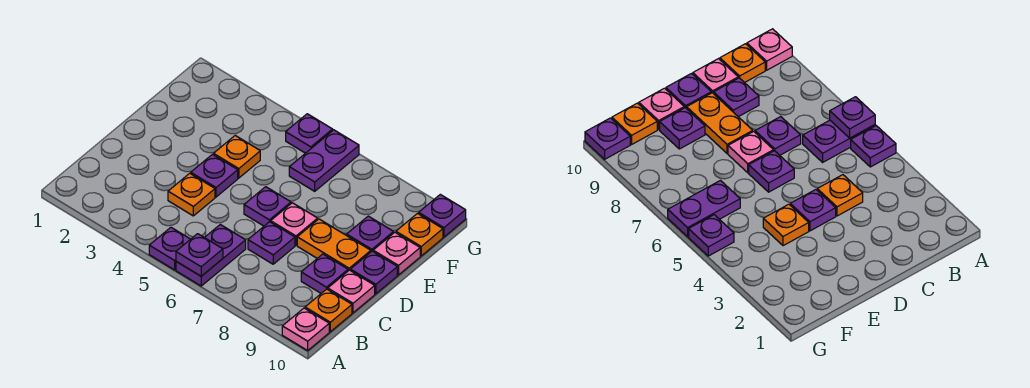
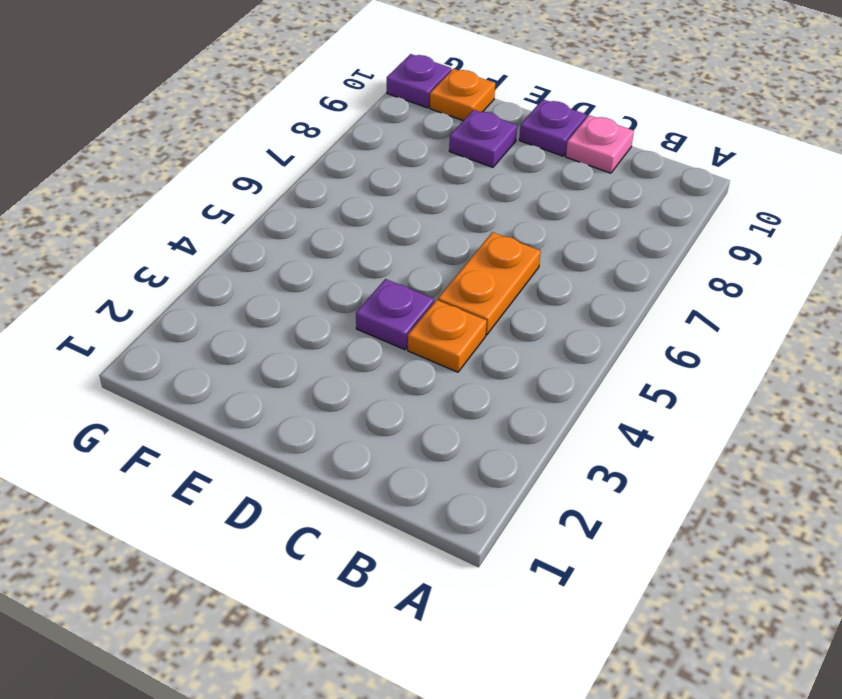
orange 1x2 plate [438,232,541,335] -> orange 1x2 plate moved to [297,219,371,271]
none -> purple 1x1 plate [149,228,190,270]
none -> purple 1x2 plate [176,225,246,286]
none -> pink 1x1 plate [282,308,329,350]

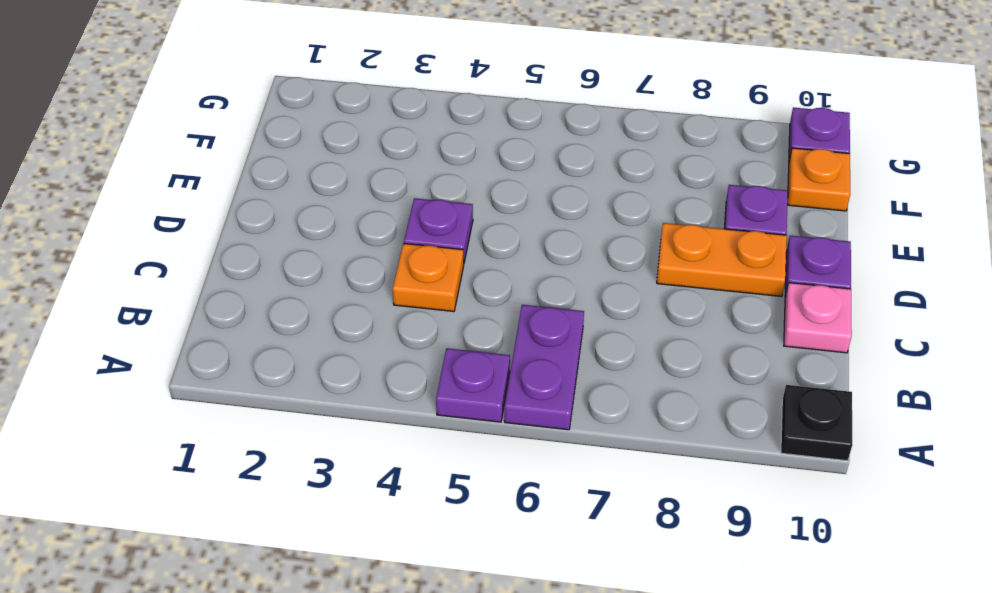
black 1x1 plate [781,385,852,461] -> pink 1x1 plate [282,308,329,350]
none -> orange 1x1 plate [305,289,352,332]
none -> purple 1x1 plate [248,222,295,264]
none -> purple 1x1 plate [301,254,348,293]

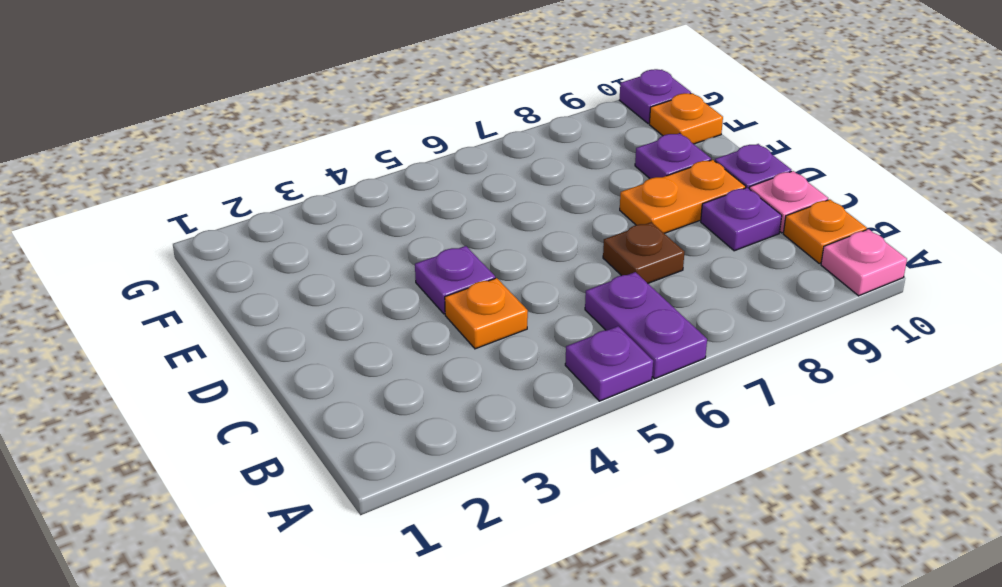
brown 1x1 plate [603,222,684,283] -> purple 1x1 plate [248,222,295,264]
none -> purple 1x1 plate [244,187,291,226]
none -> pink 1x1 plate [271,203,318,245]
none -> orange 1x1 plate [214,136,260,178]

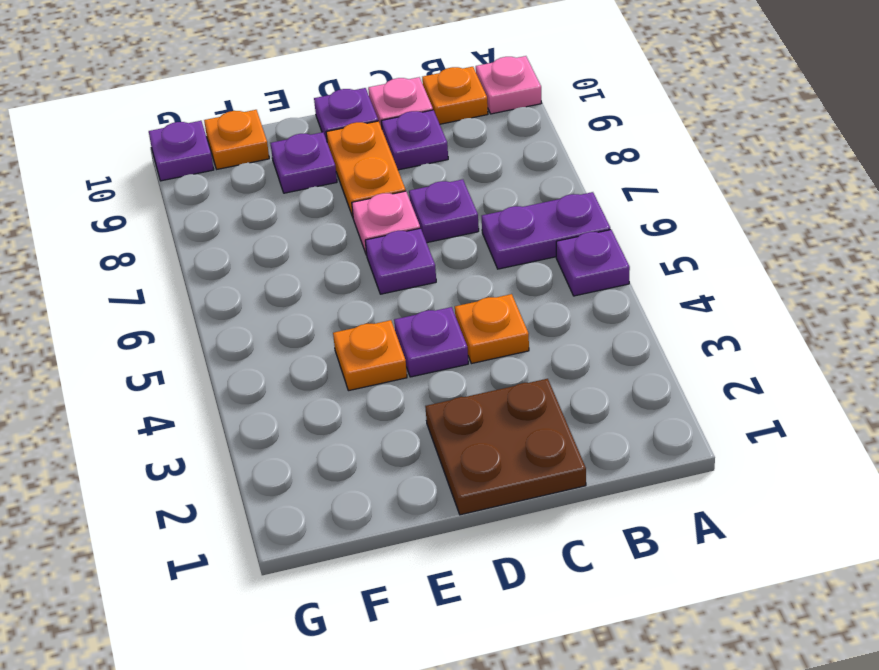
brown 2x2 plate [425,379,586,515] -> none
none -> pink 1x1 plate [373,232,420,275]
none -> purple 1x2 plate [289,130,359,191]
none -> purple 1x1 plate [286,114,333,153]

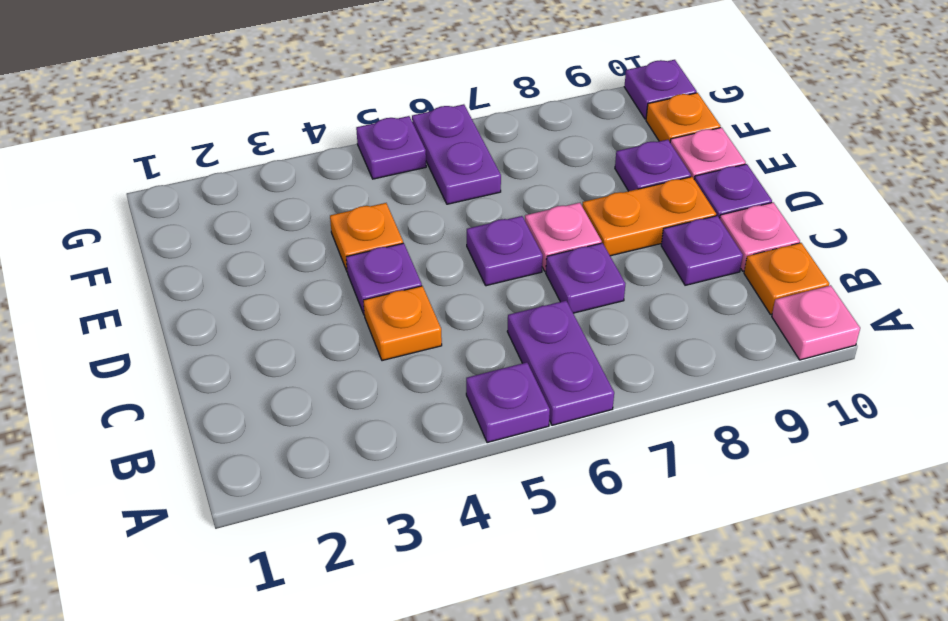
none -> purple 1x1 plate [176,234,223,276]

